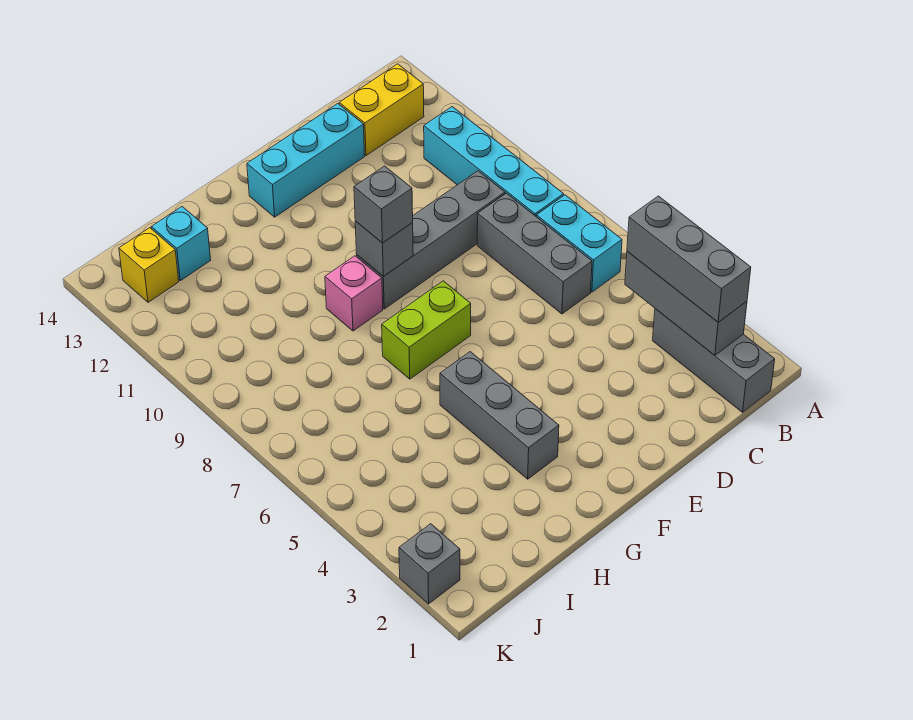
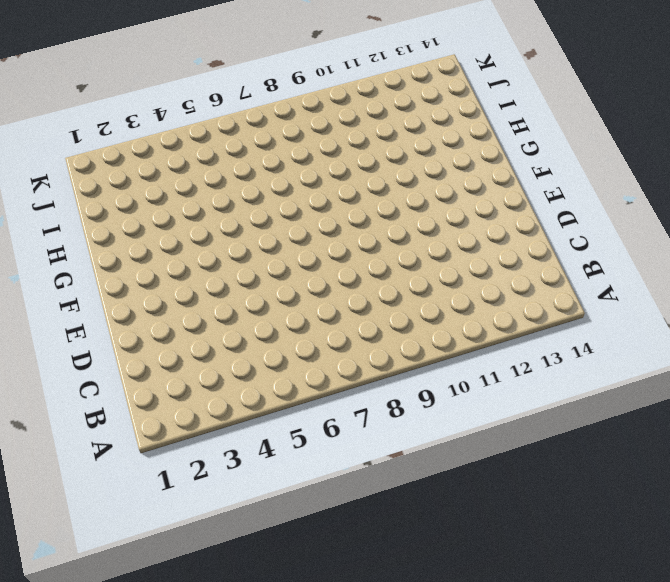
none -> grey 1x3 brick [653,309,775,412]
none -> cyan 1x2 brick [536,195,622,292]
none -> cyan 1x4 brick [424,107,564,216]

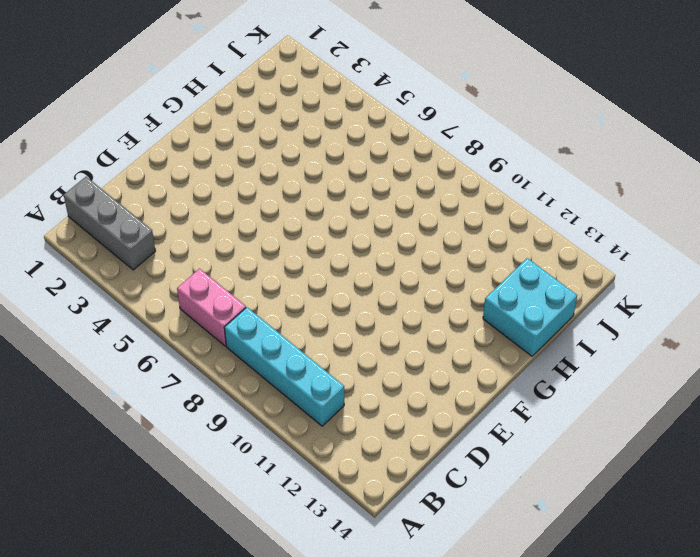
pink 1x2 brick [177,269,246,346] -> cyan 1x2 brick [536,195,622,292]
cyan 2x2 brick [483,258,577,356] -> cyan 1x1 brick [152,207,211,281]
none -> yellow 1x2 brick [339,64,424,156]
none -> grey 1x3 brick [477,193,592,314]
none -> grey 1x4 brick [357,171,505,309]

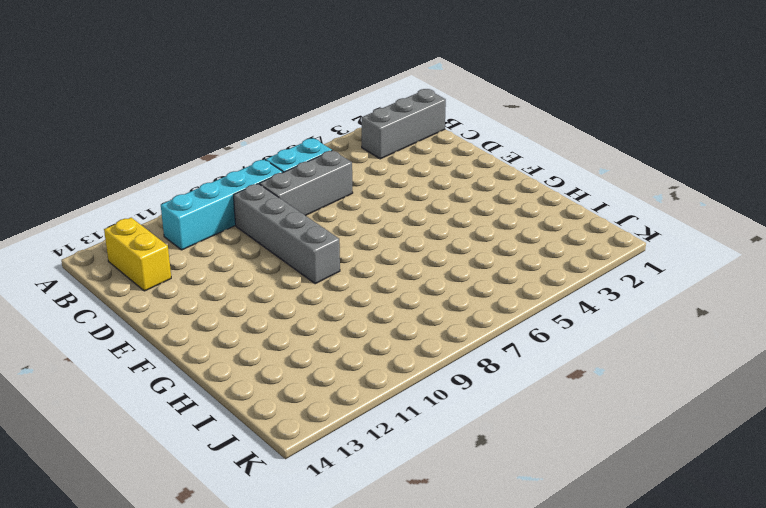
none -> cyan 1x3 brick [247,104,365,217]
none -> lime 1x2 brick [382,281,471,379]
none -> grey 1x3 brick [440,352,559,479]

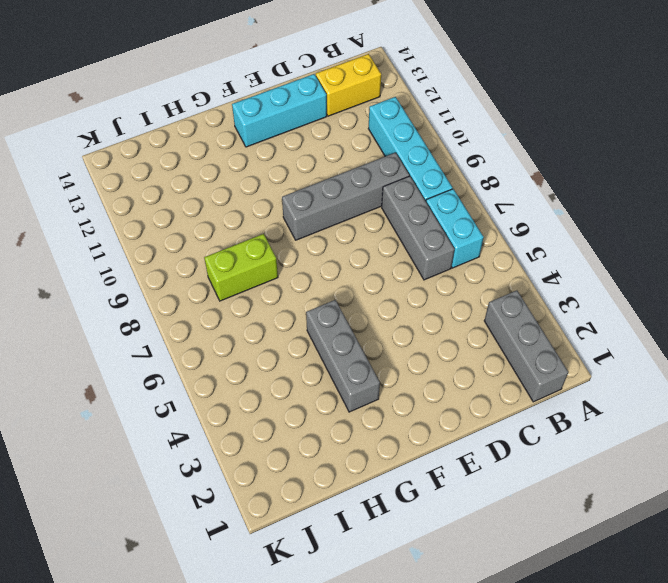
lime 1x2 brick [204,234,278,301] -> lime 1x2 brick moved to [382,281,471,379]
none -> pink 1x1 brick [325,256,383,331]
none -> cyan 1x1 brick [152,207,211,281]
none -> yellow 1x1 brick [119,228,179,302]

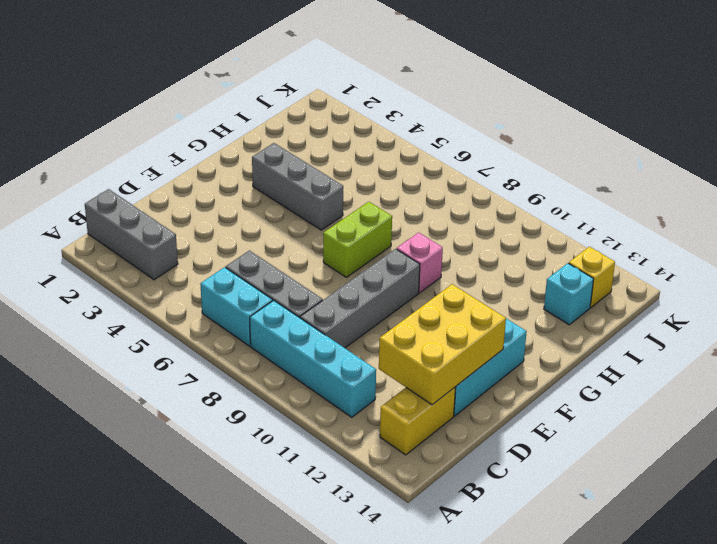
yellow 2x3 brick [379,284,506,405] -> none
none -> grey 1x1 brick [399,524,460,604]
none -> grey 1x3 brick [625,251,747,355]
none -> grey 1x1 brick [355,221,413,277]

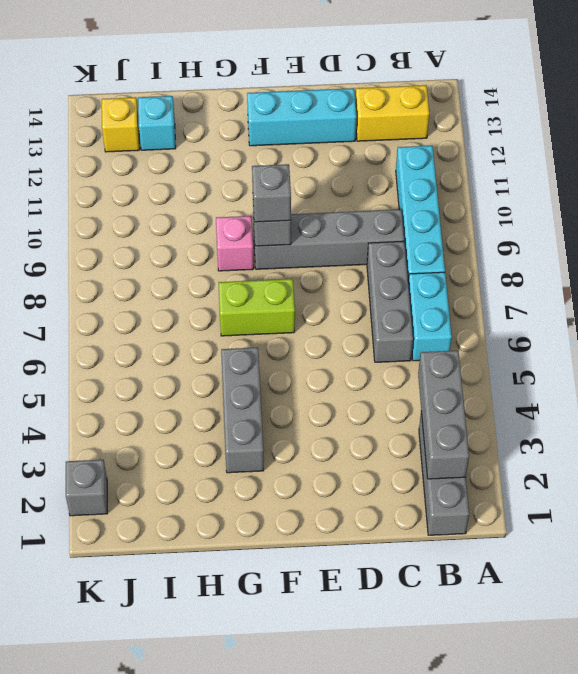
none -> grey 1x3 brick [627,196,751,322]

